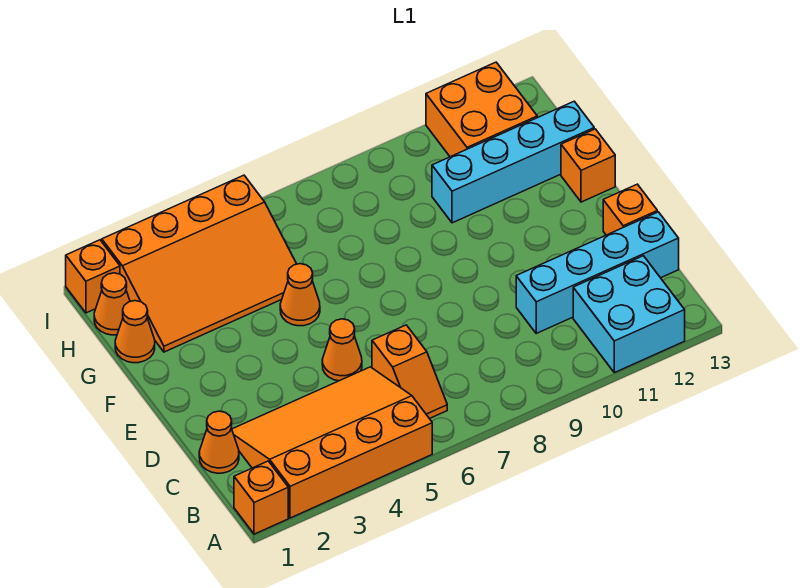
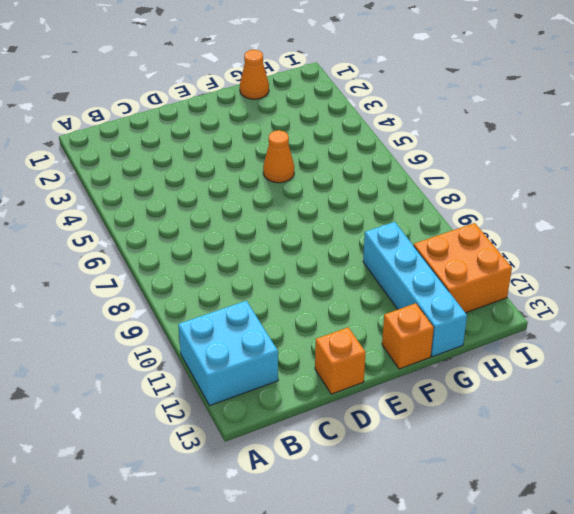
none -> orange 1x1 brick [234,461,288,534]
none -> orange 3x4 slope [232,367,432,518]
none -> orange 1x2 slope [372,325,447,419]

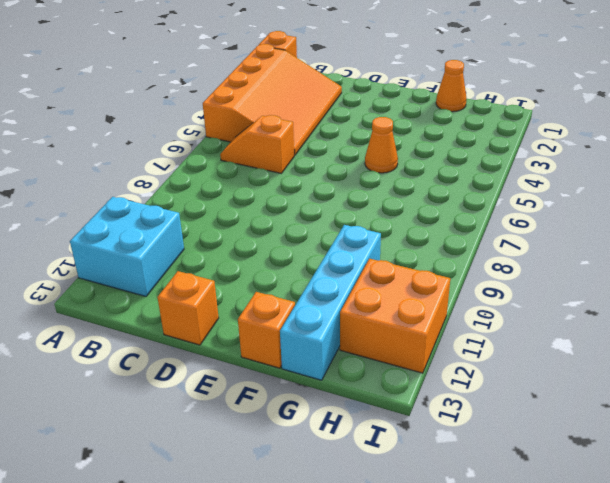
none -> orange 1x1 cone [199,411,239,473]
none -> cyan 1x4 brick [516,212,679,333]
none -> orange 1x1 cone [322,319,362,381]

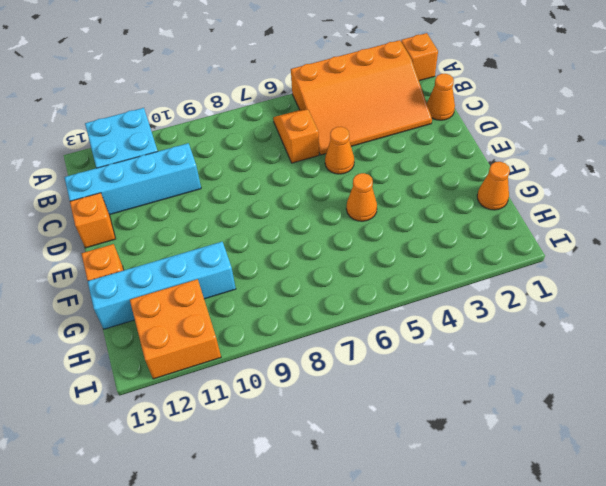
none -> orange 3x4 slope [102,175,296,352]
none -> orange 1x1 cone [94,273,130,335]
none -> orange 1x1 brick [66,240,120,313]

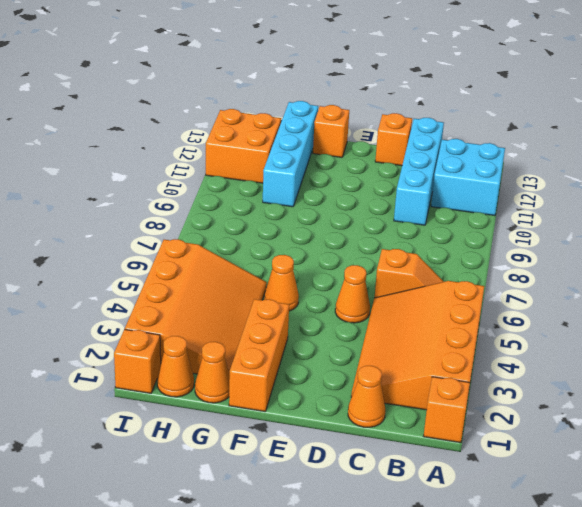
orange 1x3 brick [229,299,289,411] -> none

